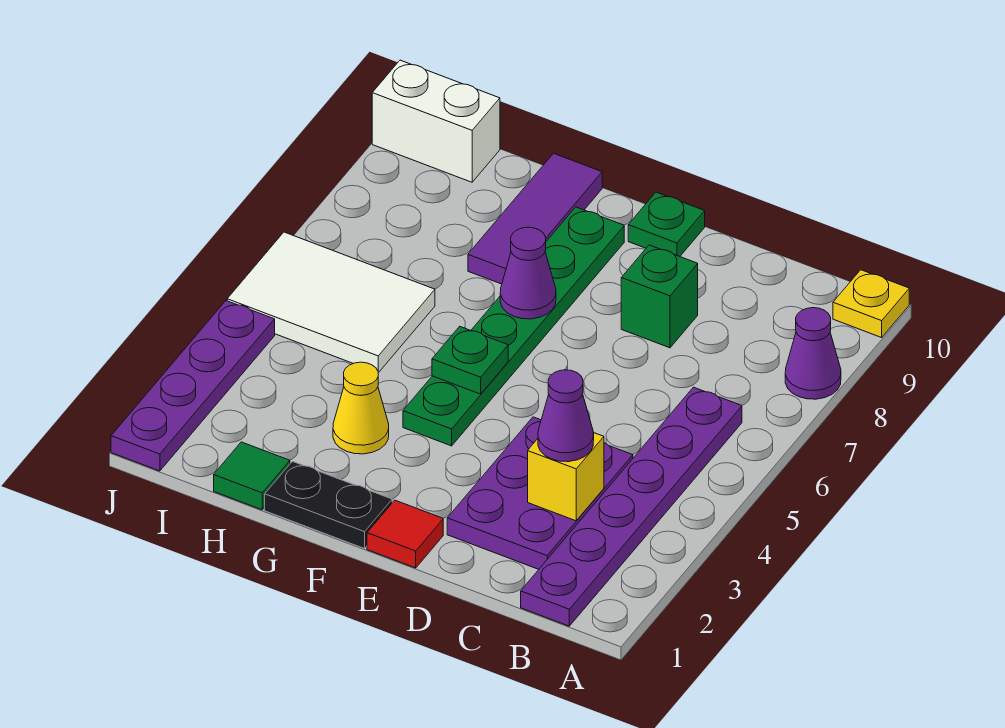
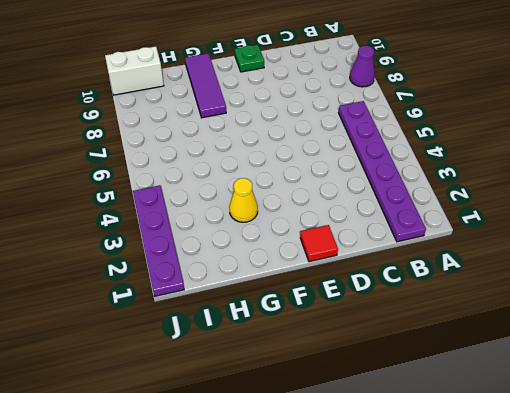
none -> yellow 1x1 plate [833,270,909,338]
none -> purple 2x3 plate [447,417,633,569]
none -> green 1x1 brick [621,245,698,348]

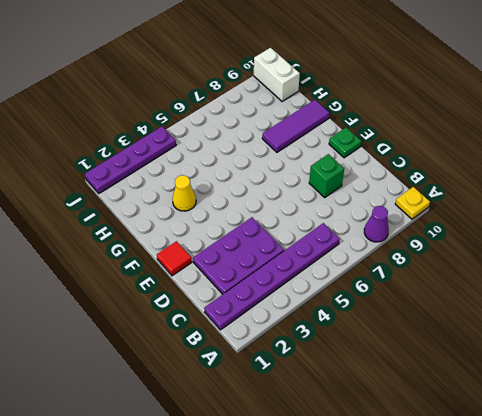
none -> black 1x2 plate [265,461,392,549]
none -> green 1x6 plate [403,207,624,446]
none -> green 1x1 tile [214,442,290,510]

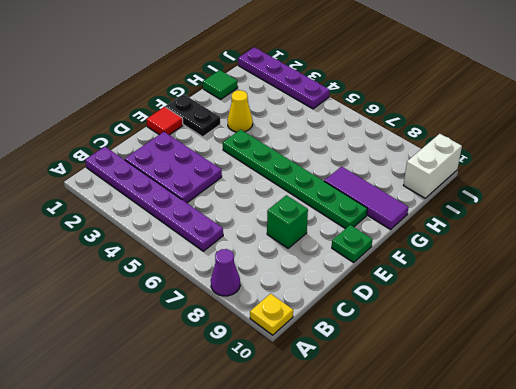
black 1x2 plate [166,94,220,137] -> black 1x2 plate turned to [265,461,392,549]
none -> white 2x3 tile [227,232,435,373]
none -> yellow 1x1 brick [528,433,604,521]
none -> green 1x1 plate [432,326,508,394]

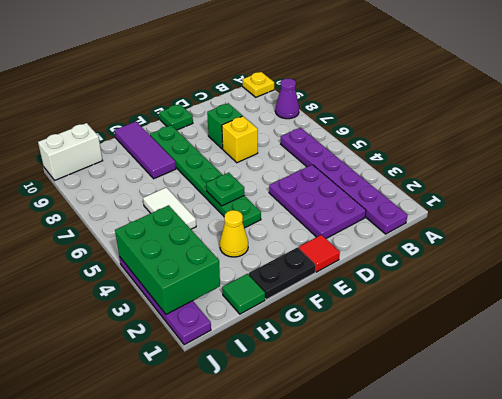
yellow 1x1 brick [222,116,258,163] -> yellow 1x1 brick moved to [528,433,604,521]
white 1x2 tile [143,187,196,229] -> white 2x3 tile [227,232,435,373]
green 2x3 brick [115,205,220,314] -> none
none -> purple 1x1 cone [500,227,556,319]
none -> purple 1x1 cone [538,370,594,462]

